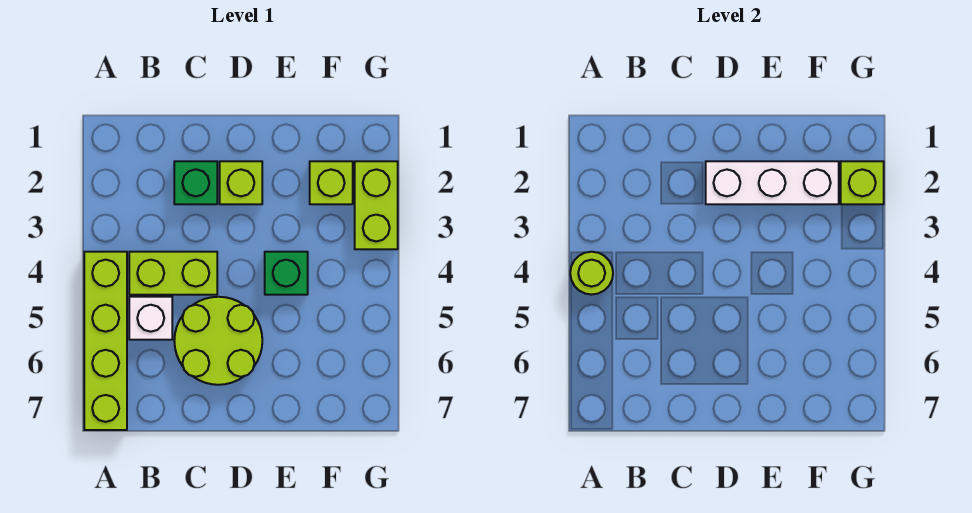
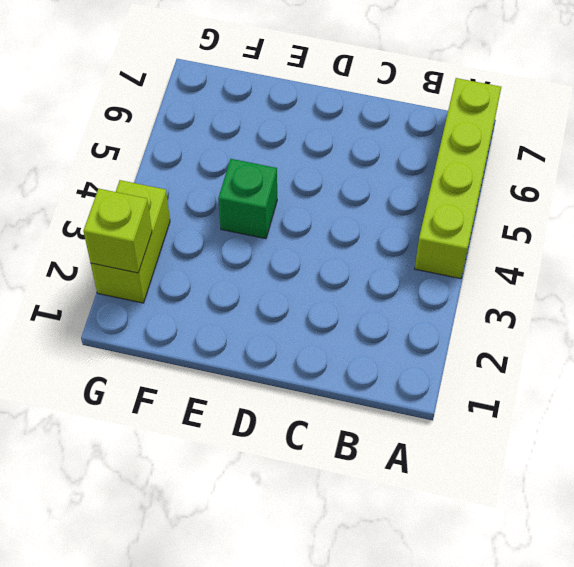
none -> lime 1x2 brick [129,252,217,295]
none -> white 1x1 brick [129,297,172,340]
none -> green 1x1 brick [174,161,217,204]

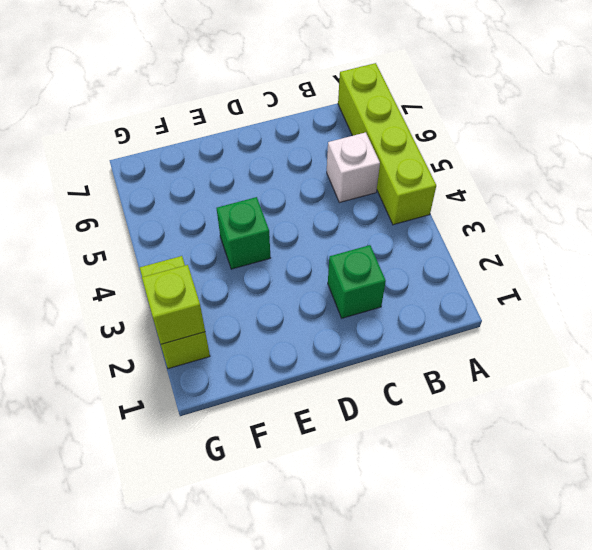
none -> lime 1x2 brick [129,252,217,295]
none -> lime 2x2 round brick [174,297,262,385]
none -> lime 1x1 brick [220,161,262,204]

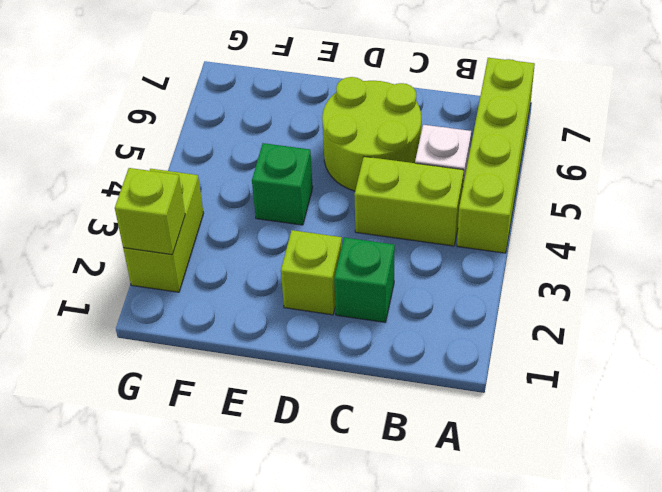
none -> lime 1x1 brick [310,161,353,204]
none -> lime 1x1 round brick [570,252,613,295]
none -> white 1x3 brick [706,161,839,204]

